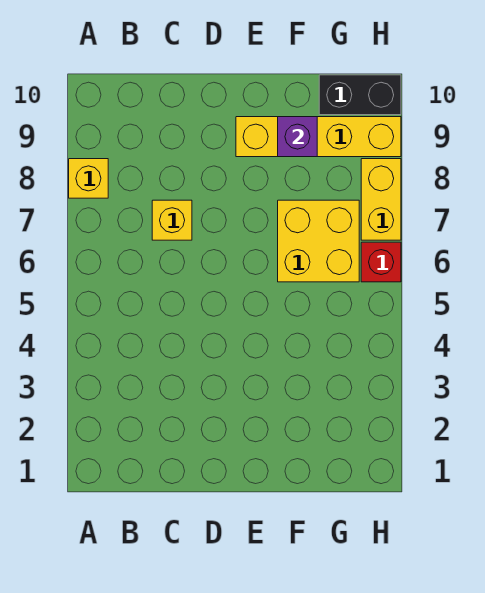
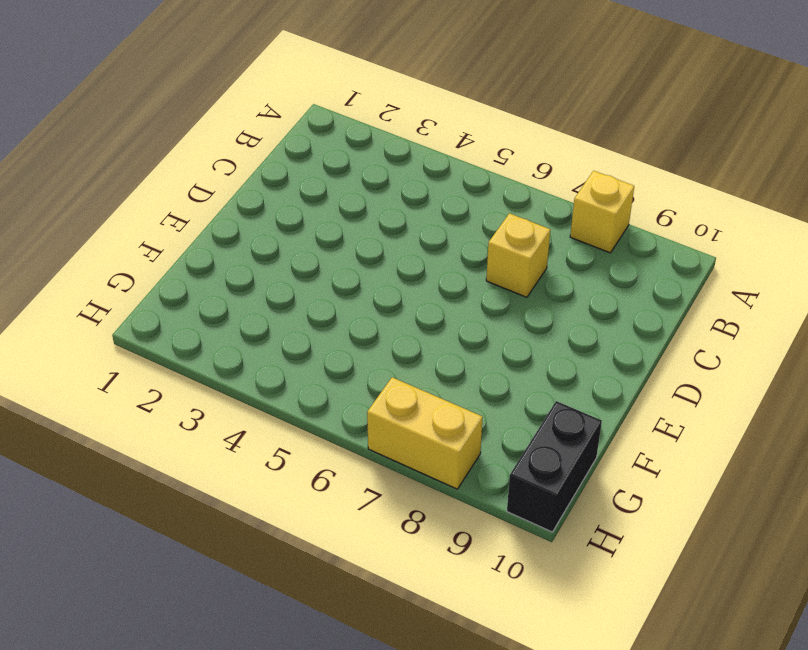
none -> yellow 1x4 brick [236,117,401,157]
none -> yellow 2x2 brick [278,200,359,282]

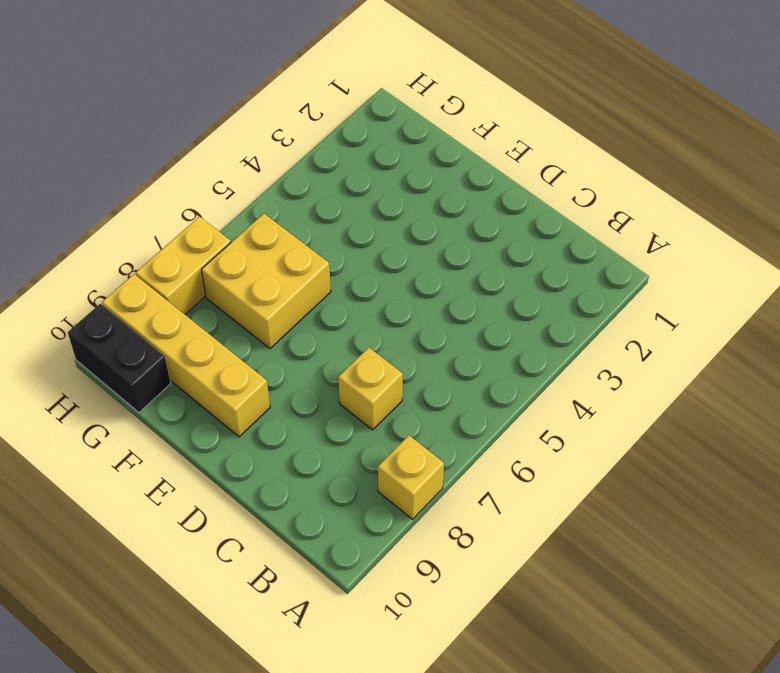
none -> red 1x1 brick [361,242,401,282]
none -> purple 1x1 brick [278,117,317,157]

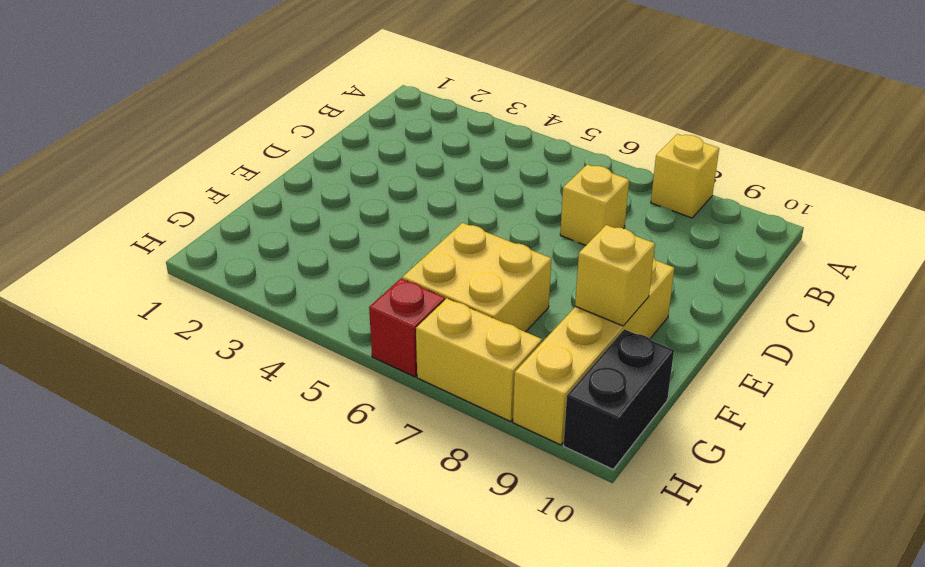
yellow 1x1 brick [575,225,655,326] -> purple 1x1 brick [278,117,317,157]

